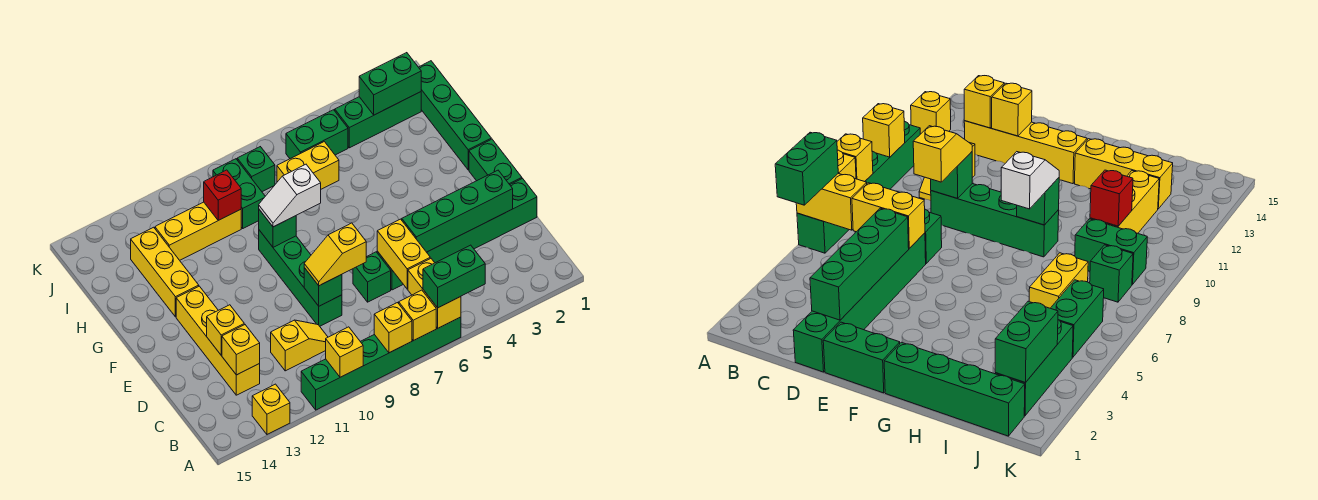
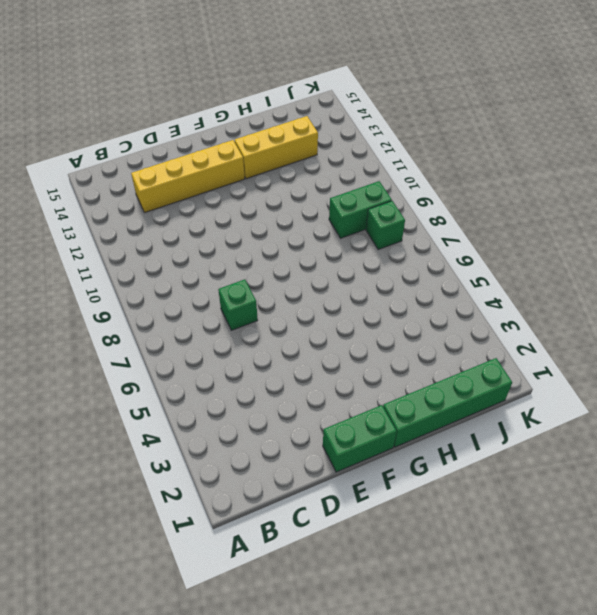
none -> green 1x6 brick [301,317,461,410]
none -> yellow 1x1 brick [252,384,290,434]
none -> yellow 1x2 slope [271,320,328,371]
none -> green 1x6 brick [377,179,537,290]

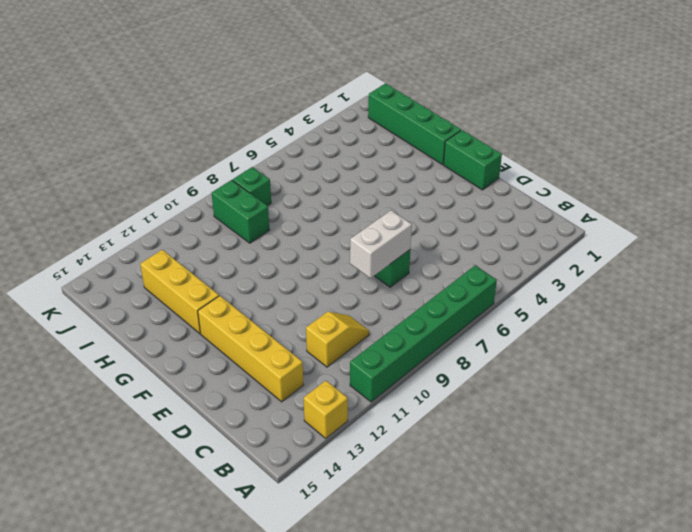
white 1x2 brick [350,210,412,278] -> none
none -> green 1x6 brick [377,179,537,290]
none -> green 1x4 brick [259,230,342,326]
none -> yellow 1x2 brick [277,142,339,189]
none -> yellow 1x3 brick [155,202,241,260]

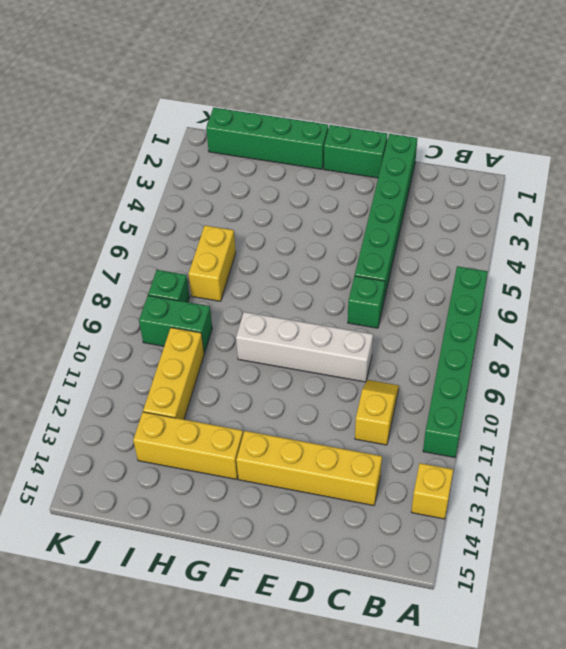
white 1x4 brick [236,312,373,382] -> green 1x4 brick [259,230,342,326]
none -> green 1x3 brick [335,92,421,148]
none -> green 1x2 brick [286,110,348,159]
none -> yellow 1x2 brick [408,258,461,328]
none -> yellow 1x1 brick [399,290,436,341]

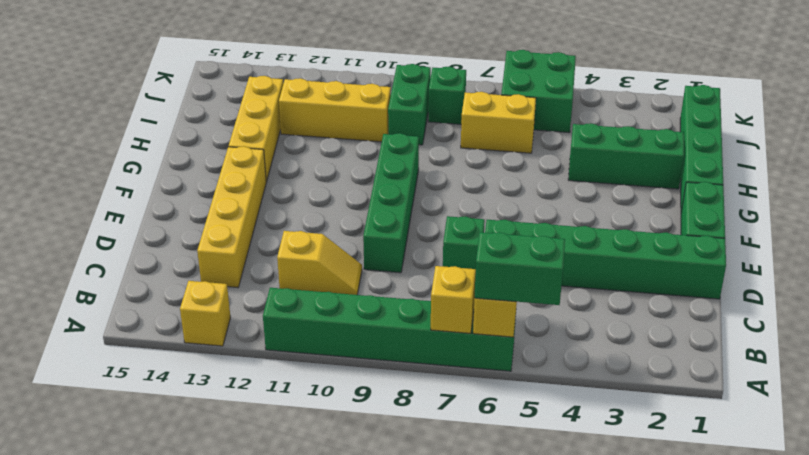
green 1x3 brick [568,123,684,189] -> green 1x3 brick moved to [335,92,421,148]
green 2x2 brick [501,50,576,133] -> green 1x2 brick [286,110,348,159]
none -> yellow 1x1 brick [374,303,412,353]
none -> yellow 1x1 brick [326,327,363,377]
none -> yellow 1x2 brick [377,219,430,289]
none -> yellow 1x1 brick [222,325,260,375]

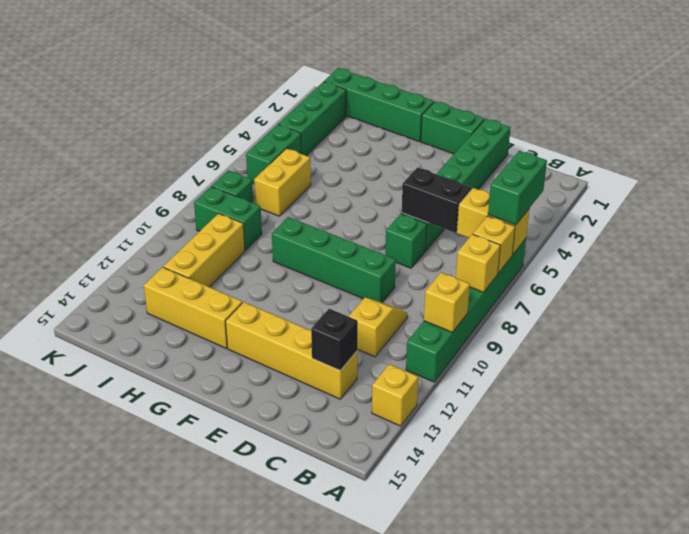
black 1x2 brick [402,167,472,233] -> yellow 1x2 brick [377,219,430,289]
black 1x1 brick [311,309,358,370] -> yellow 1x1 brick [222,325,260,375]
none -> green 1x4 brick [402,170,513,252]
none -> green 1x1 brick [304,268,342,306]
none -> yellow 1x1 brick [207,305,244,355]
none -> green 1x1 brick [259,210,296,247]

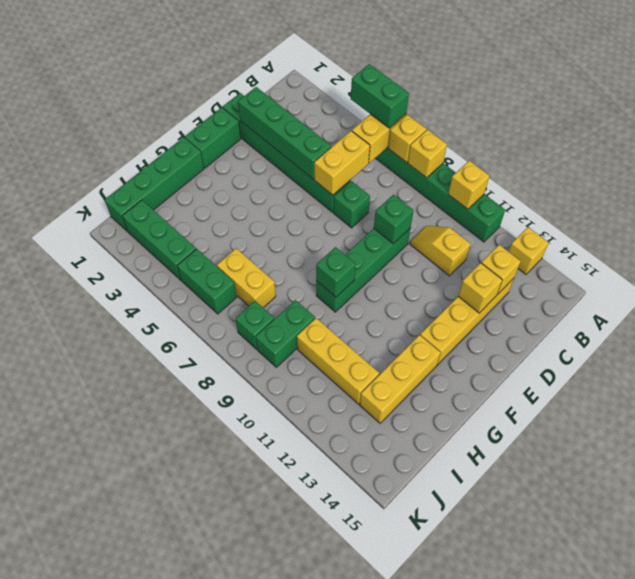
none -> red 1x1 brick [204,170,241,220]
none -> green 1x2 brick [359,53,421,115]
none -> yellow 1x2 slope [304,223,366,286]
none -> white 1x2 slope [259,164,321,227]

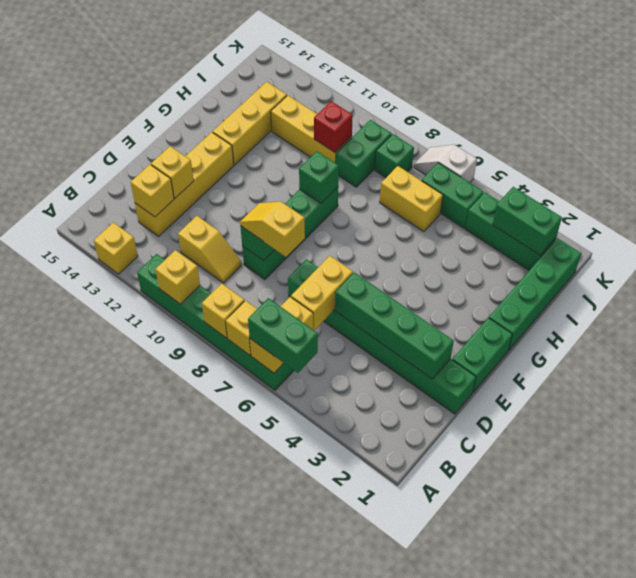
white 1x2 slope [414,145,477,182] -> white 1x2 slope moved to [259,164,321,227]

